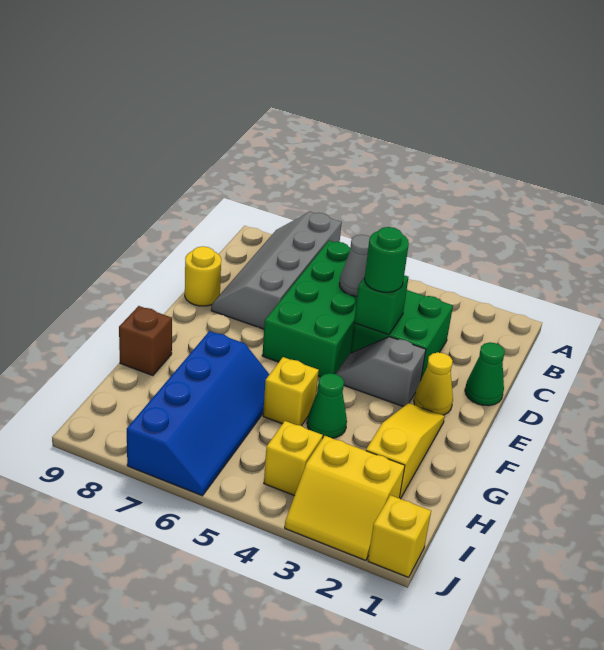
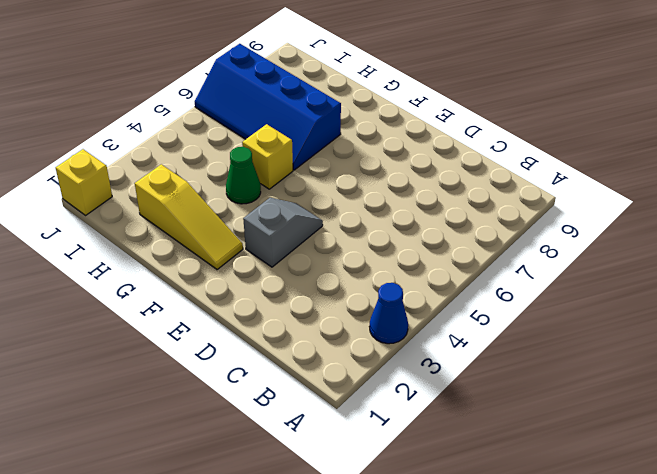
blue 1x1 cone [369,283,408,344] -> none
none -> grey 2x4 slope [211,212,342,329]
none -> green 2x4 brick [262,241,357,377]
none -> green 2x2 brick [350,290,453,379]

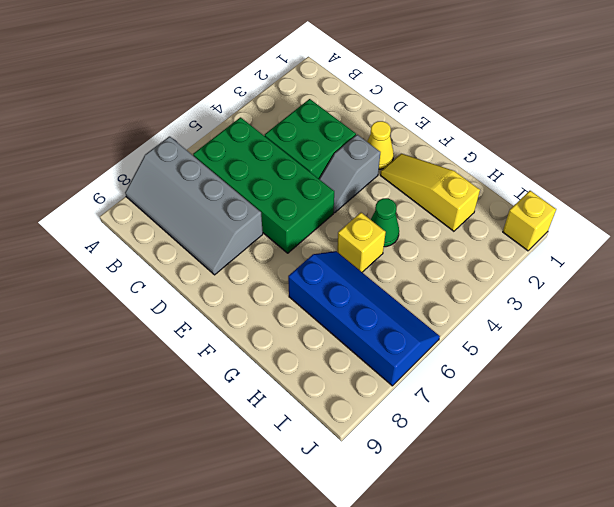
none -> green 1x1 cone [465,342,505,406]
none -> yellow 1x1 round brick [185,246,221,306]
none -> brown 1x1 brick [119,306,172,376]

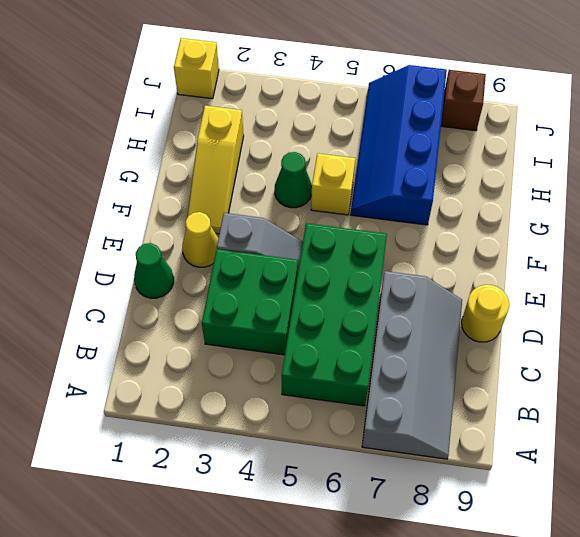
brown 1x1 brick [441,70,486,131] -> brown 1x1 brick moved to [119,306,172,376]
none -> yellow 2x2 slope [285,436,405,561]
none -> yellow 1x1 brick [264,421,323,496]
none -> grey 1x1 cone [339,235,370,296]

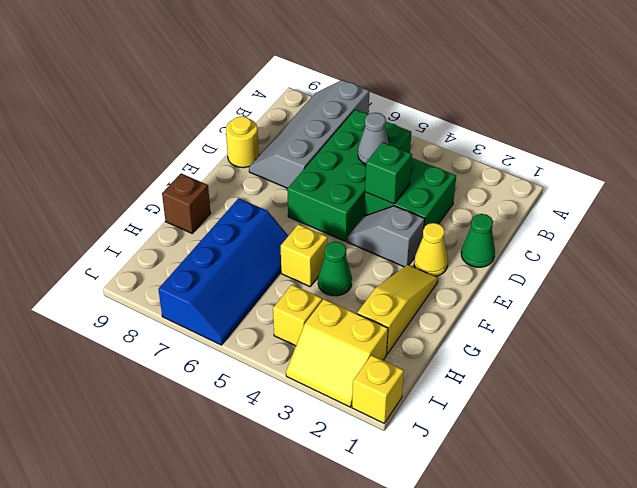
none -> green 1x1 round brick [365,227,409,292]

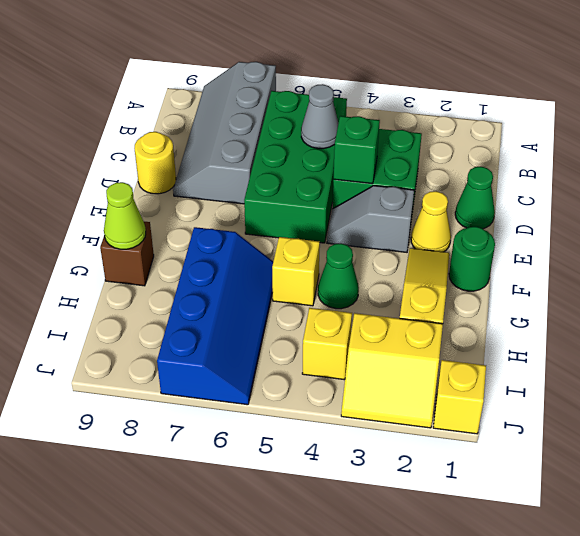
green 1x1 round brick [449,227,495,291] -> green 1x1 round brick moved to [365,227,409,292]
lime 1x1 cone [104,182,146,249] -> none

